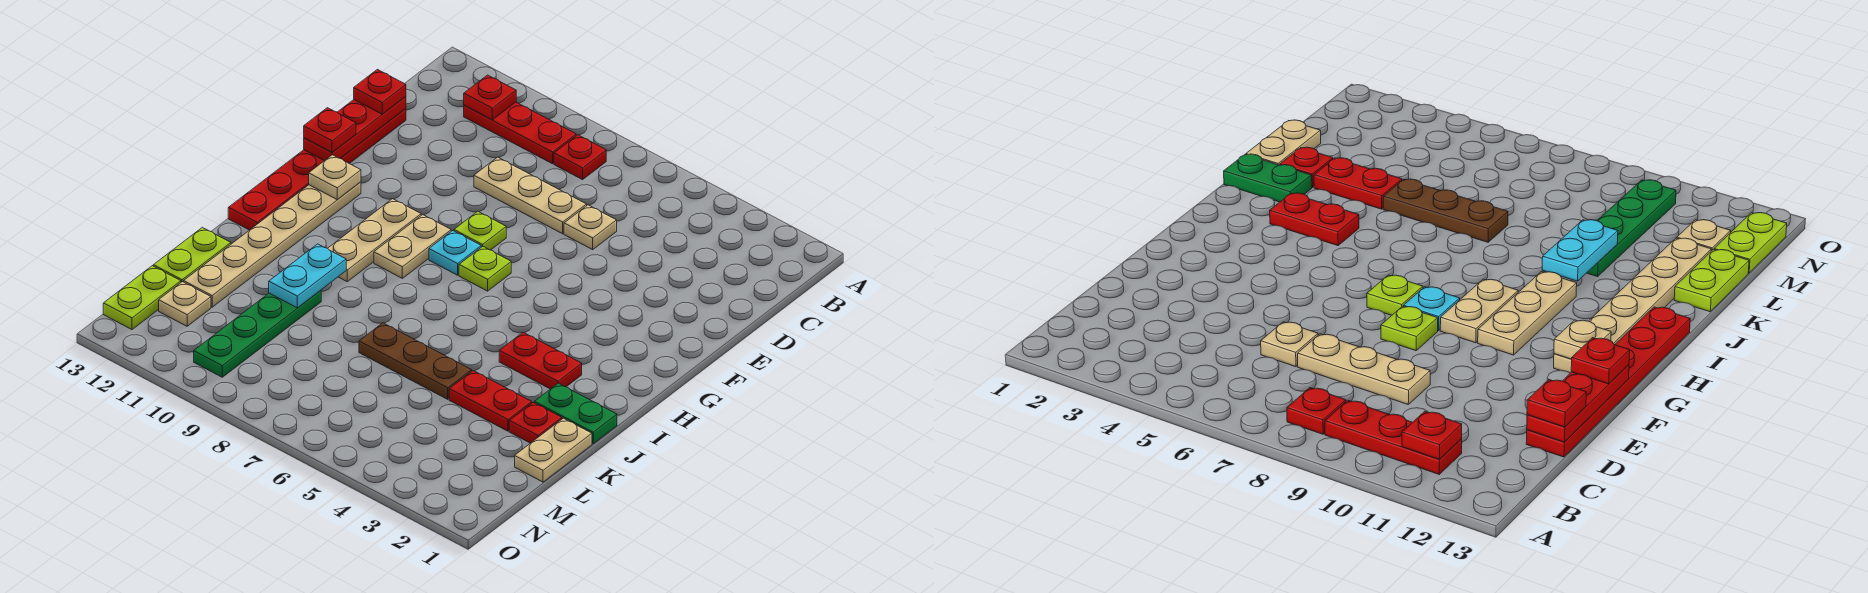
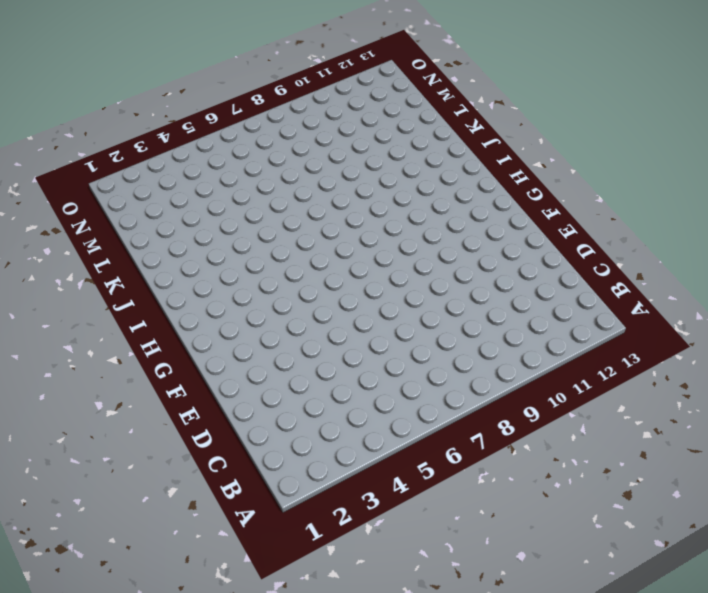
none -> red 1x1 plate [554,135,606,180]
none -> red 1x3 plate [464,102,576,164]
none -> tan 1x1 plate [564,205,617,250]

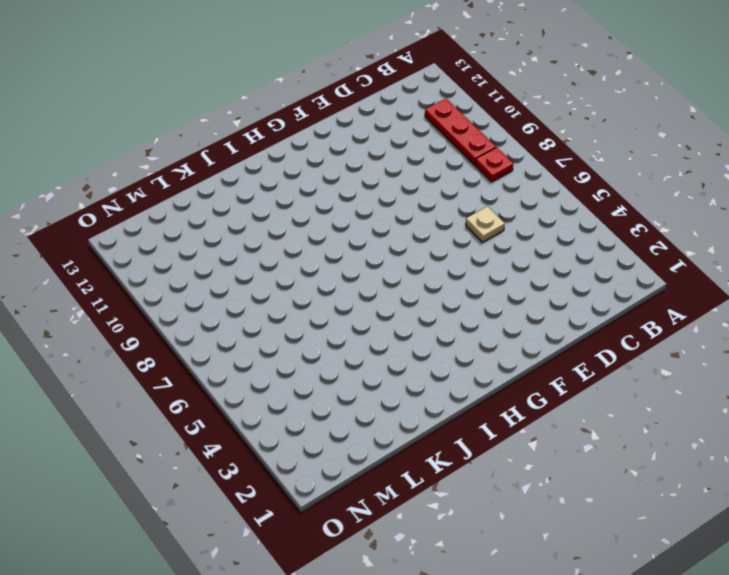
none -> tan 1x3 plate [474,157,587,234]
none -> red 1x6 plate [228,109,406,230]
none -> lime 1x1 plate [454,211,506,250]

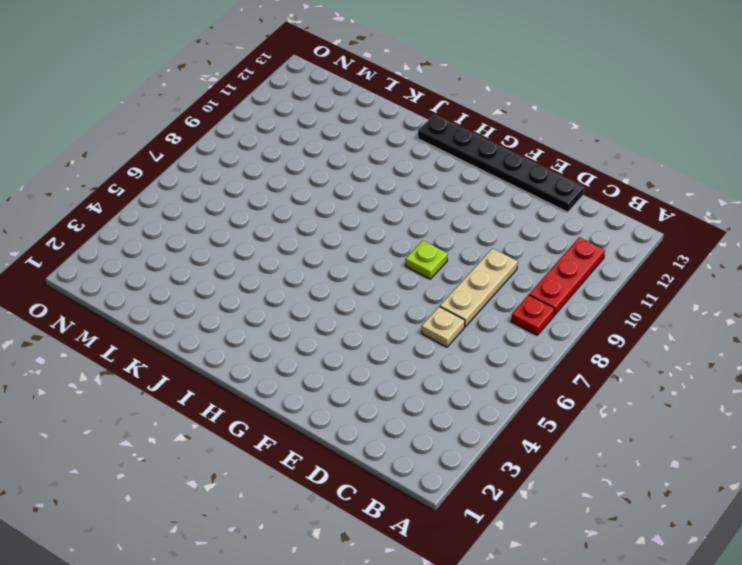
black 1x6 plate [418,115,584,212] -> red 1x6 plate [228,109,406,230]
none -> lime 1x1 plate [459,247,511,291]
none -> cyan 1x1 plate [429,231,481,275]
none -> tan 1x2 plate [374,215,451,278]

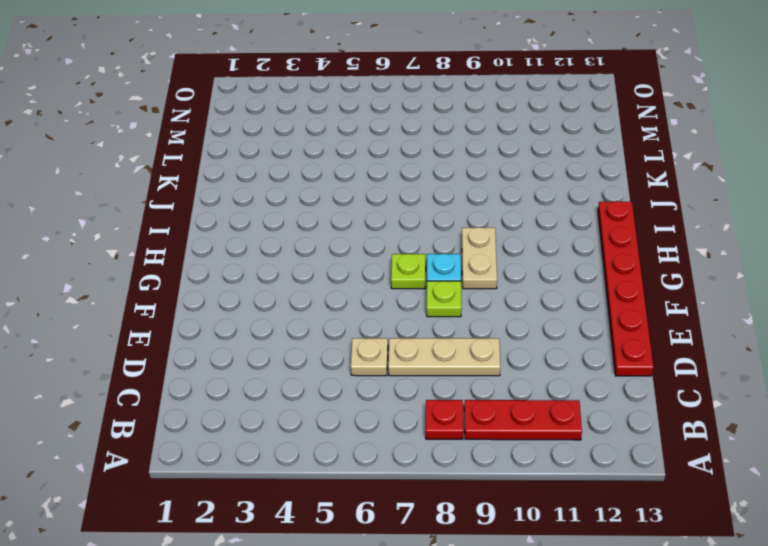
none -> tan 1x3 plate [328,199,421,282]
none -> tan 1x6 plate [184,182,361,307]
none -> red 1x2 plate [499,332,582,389]

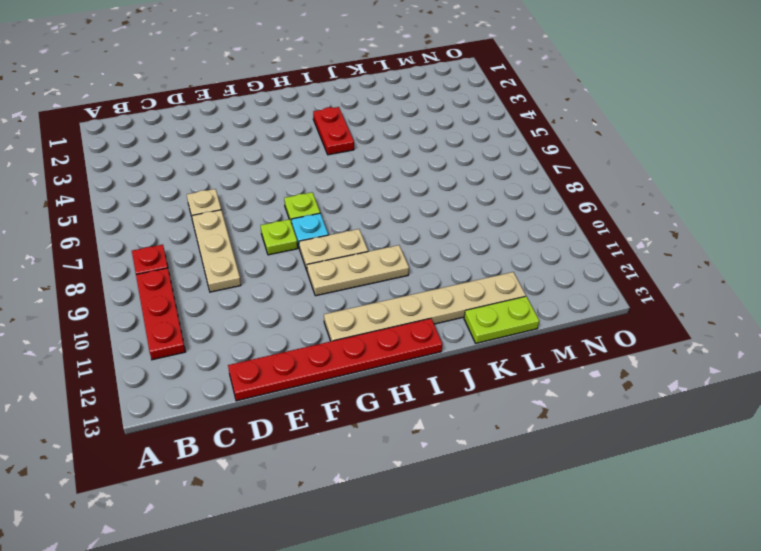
none -> green 1x2 plate [534,383,617,444]
none -> tan 1x2 plate [515,418,592,482]
none -> red 1x1 plate [509,402,562,443]

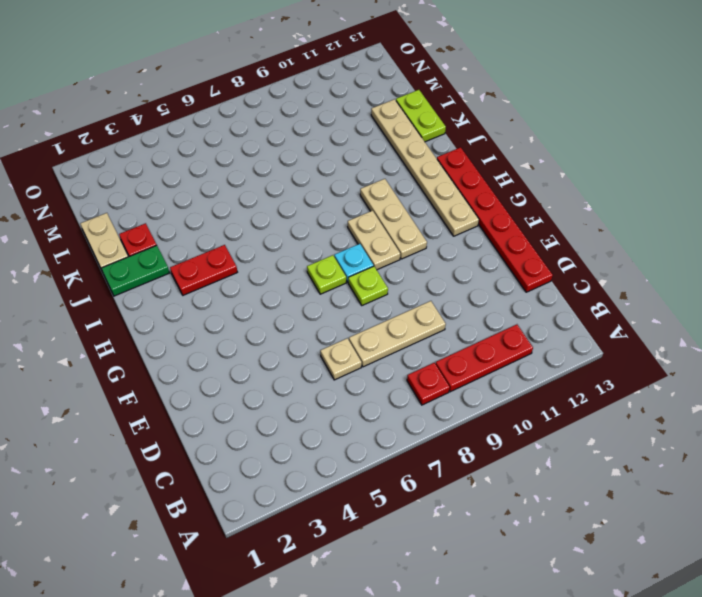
none -> red 1x2 plate [449,371,532,431]
none -> brown 1x3 plate [359,323,472,399]
none -> green 1x4 plate [194,290,321,377]

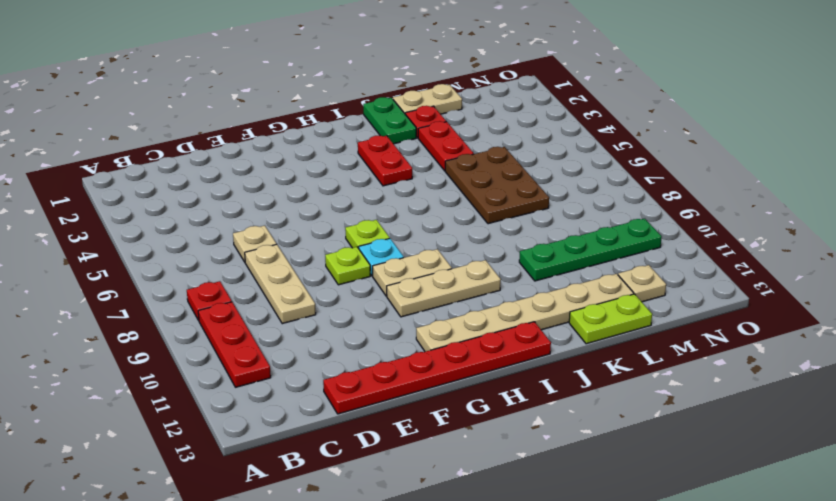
brown 2x3 plate [445,147,549,224] -> brown 1x3 plate [359,323,472,399]
none -> lime 1x2 plate [103,266,181,329]
none -> red 1x1 plate [464,75,516,120]
none -> red 1x3 plate [304,97,406,161]

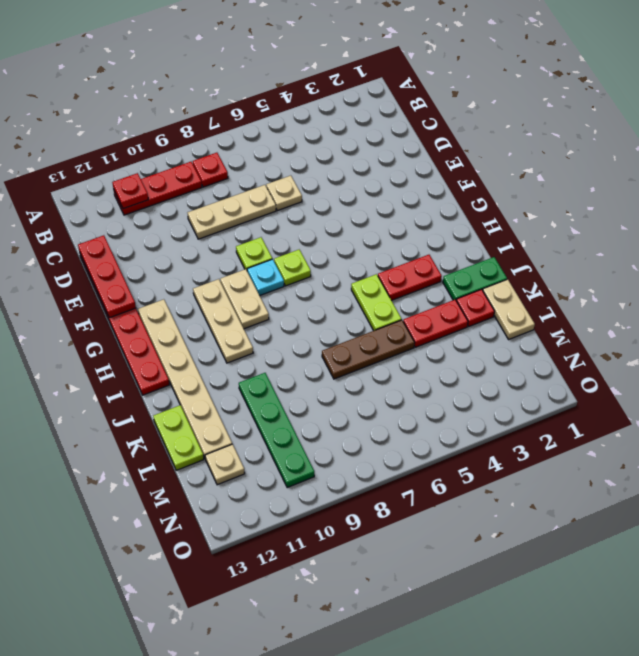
lime 1x2 plate [351,274,402,331] -> lime 1x2 plate moved to [103,266,181,329]
none -> tan 1x1 plate [309,155,361,200]
none -> cyan 1x2 plate [269,244,346,308]
none -> red 1x1 plate [354,69,406,114]

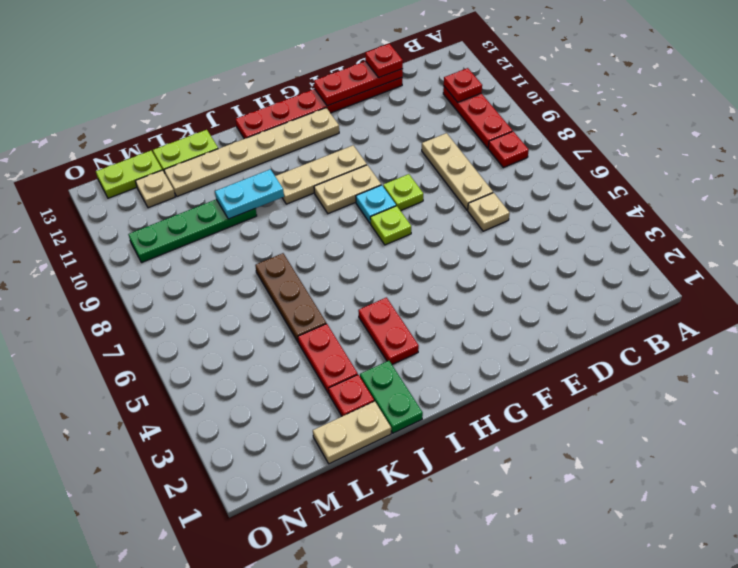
none -> tan 1x1 plate [309,155,361,200]
none -> red 1x1 plate [304,108,356,152]

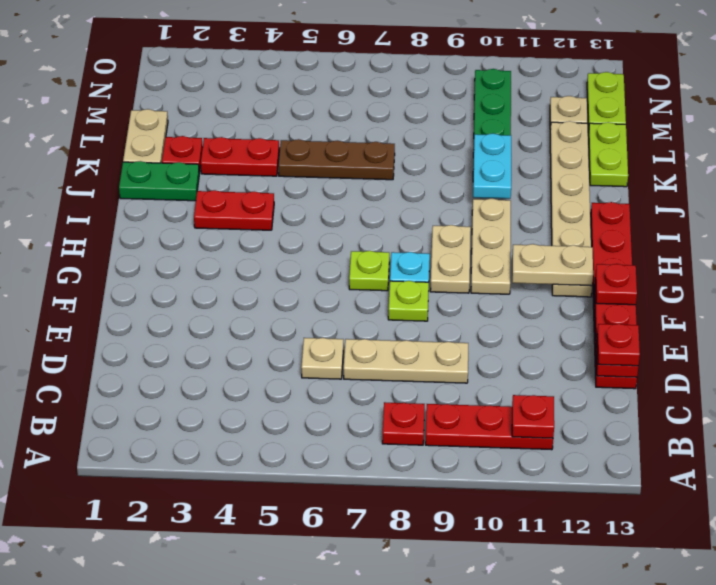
tan 1x2 plate [512,244,593,286] -> tan 1x1 plate [309,155,361,200]

